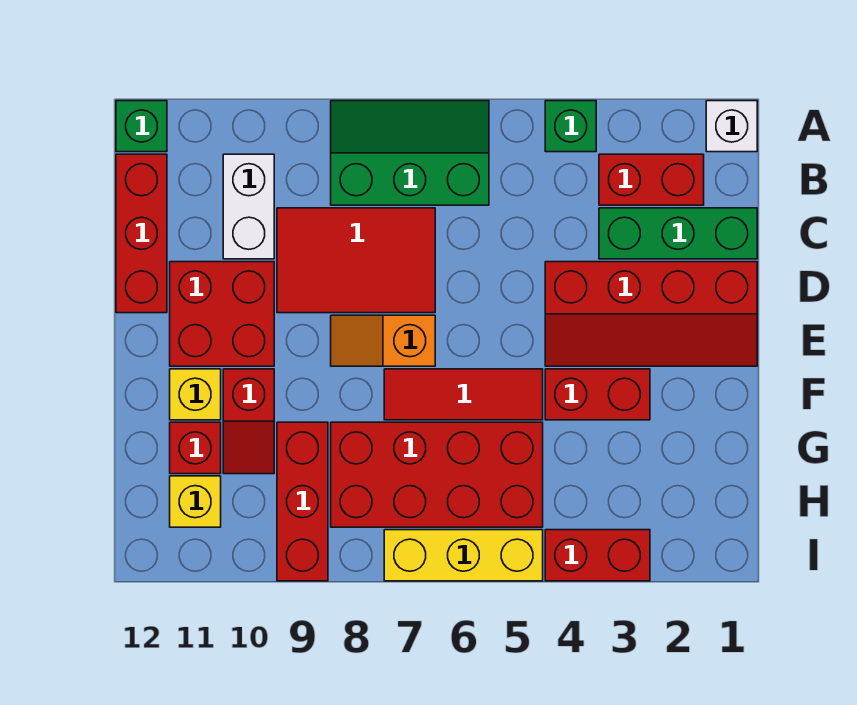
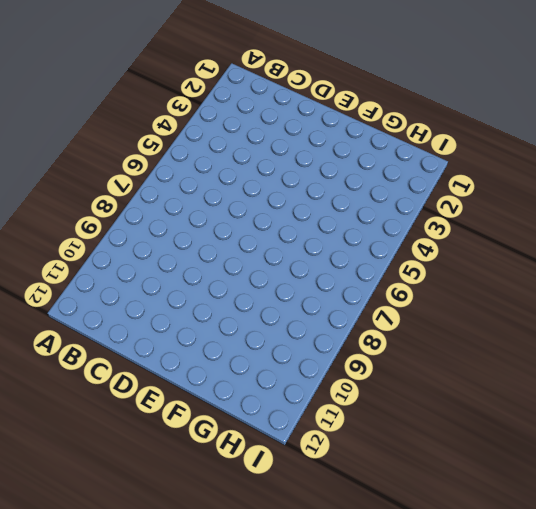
none -> white 1x1 brick [706,101,757,152]
none -> green 1x1 brick [545,101,596,152]
none -> green 2x3 slope [331,101,489,205]

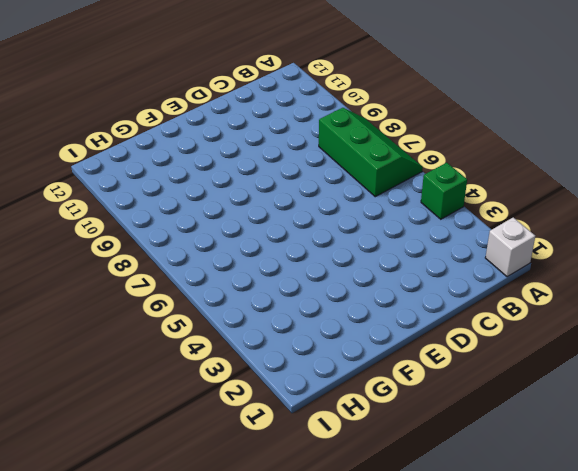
none -> green 1x1 brick [116,101,167,152]
none -> red 1x2 brick [599,154,704,205]
none -> white 1x2 brick [223,154,274,259]

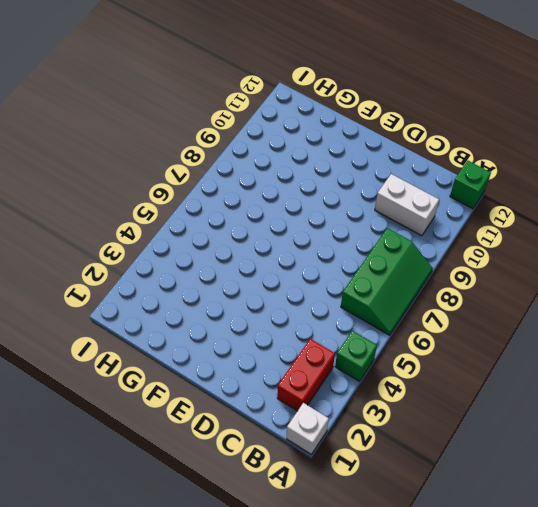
none -> red 1x3 brick [116,154,167,313]
none -> green 1x3 brick [599,208,757,259]
none -> red 2x3 tile [277,208,435,313]

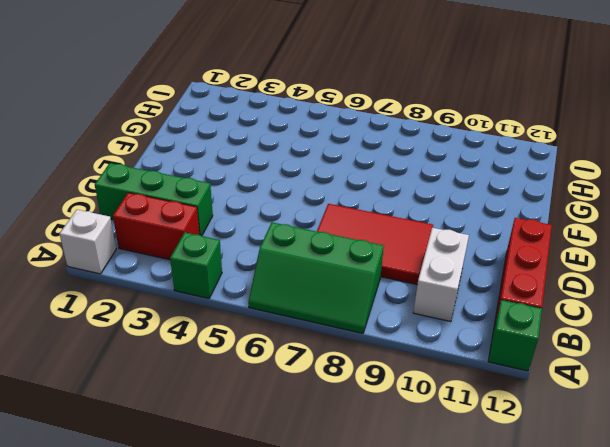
none -> red 2x4 slope [545,262,757,366]
none -> red 2x2 brick [170,262,274,366]
none -> orange 1x2 slope [331,315,435,366]

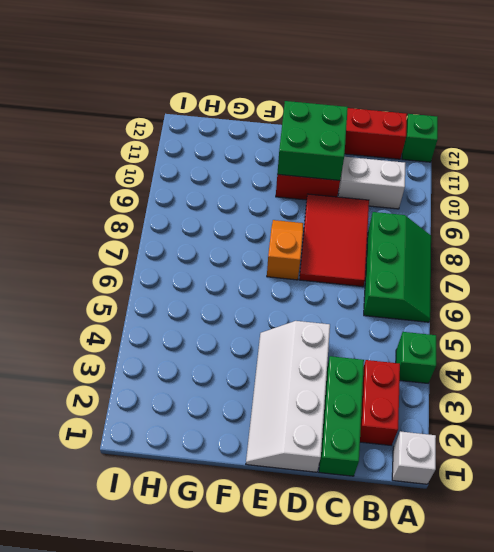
white 2x4 slope [246,321,330,472] -> red 2x4 slope [545,262,757,366]
green 2x2 brick [277,101,348,180] -> none
none -> red 1x2 brick [545,369,650,420]
none -> red 1x3 tile [384,369,543,420]
none -> red 1x2 slope [223,369,274,474]

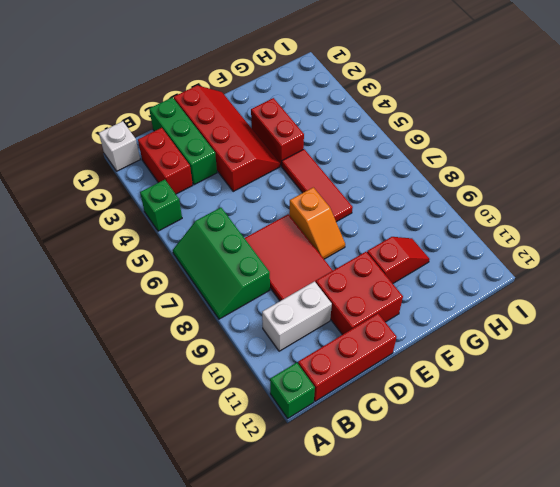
none -> yellow 1x1 brick [170,369,221,420]
none -> red 2x4 brick [331,422,543,527]
none -> red 1x3 brick [277,422,328,581]

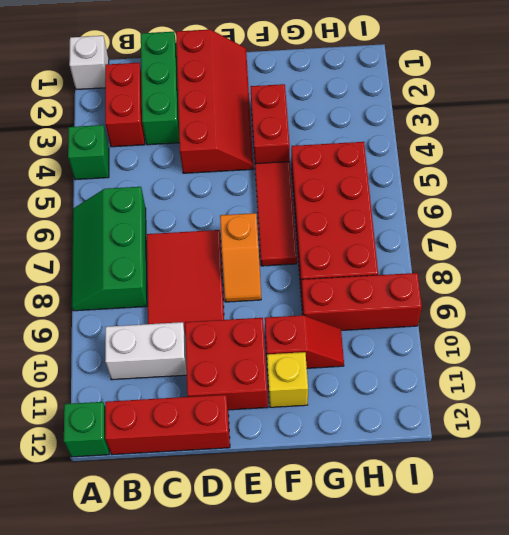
none -> red 1x1 brick [170,422,221,474]
none -> yellow 1x1 brick [170,476,221,527]
none -> red 1x2 brick [545,530,650,581]

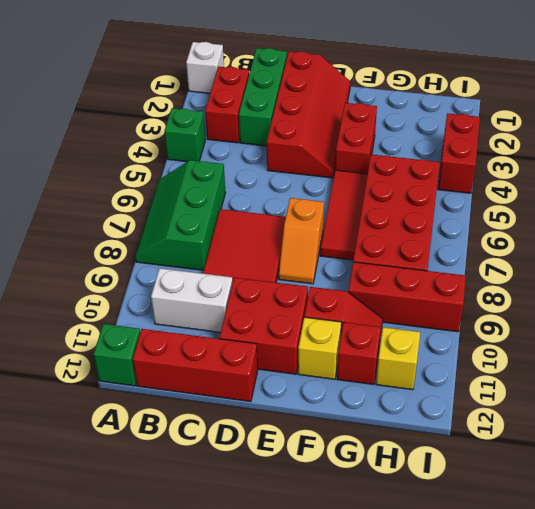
none -> yellow 1x3 brick [384,530,543,581]

